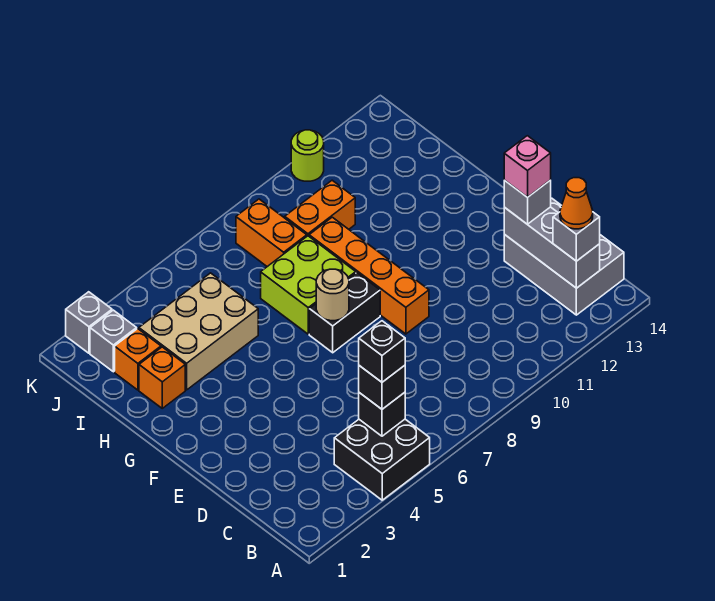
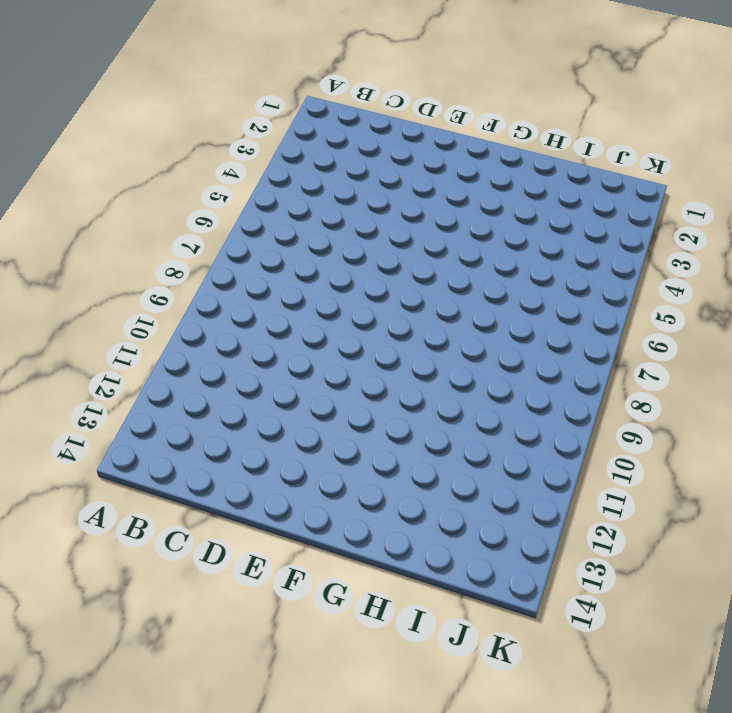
none -> black 2x2 brick [334,419,430,500]
none -> grey 2x3 brick [504,198,624,315]
none -> orange 1x4 brick [309,217,429,334]

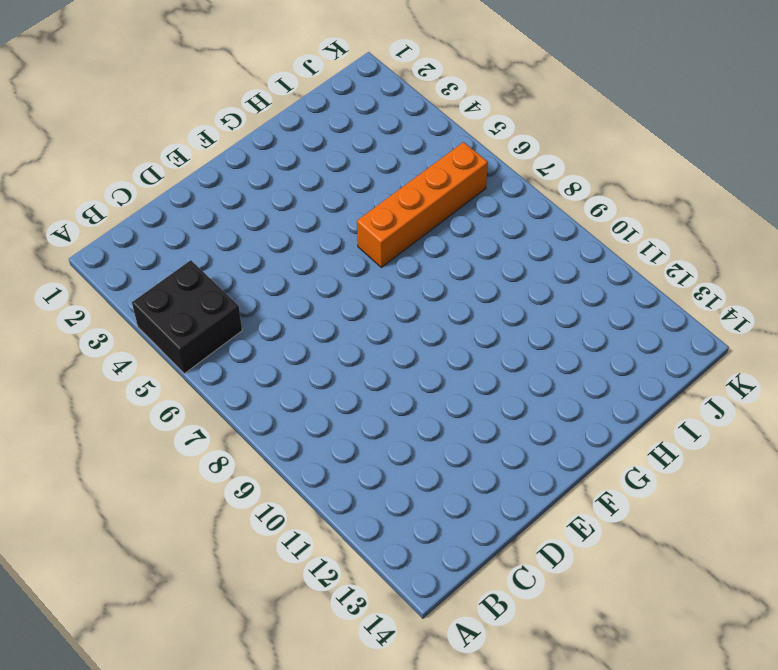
orange 1x4 brick [357,142,488,267] -> orange 1x4 brick moved to [309,217,429,334]
none -> grey 2x3 brick [504,198,624,315]
none -> black 1x2 brick [309,273,380,353]
none -> lime 2x2 brick [261,236,356,334]

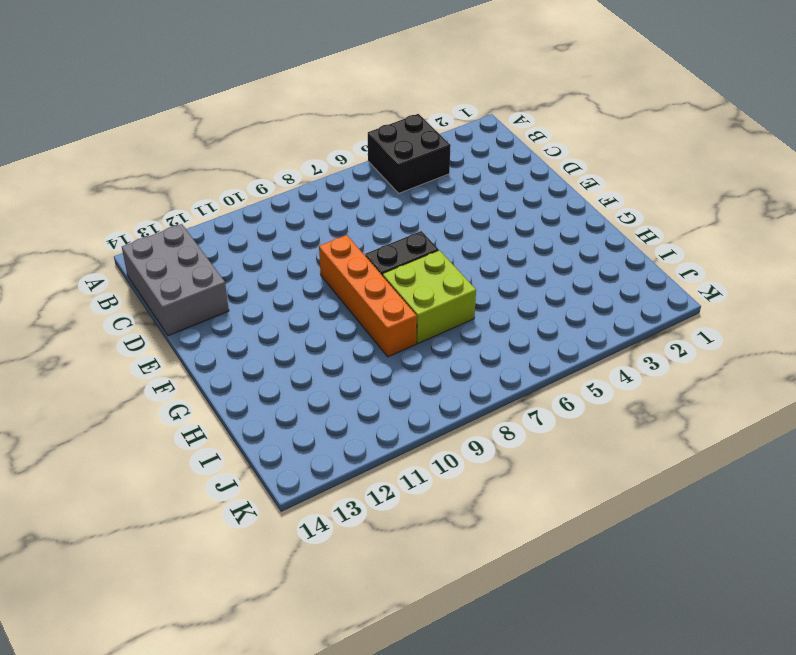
none -> orange 1x1 brick [139,347,185,408]
none -> tan 2x3 brick [139,273,258,390]
none -> orange 1x1 brick [115,329,161,390]

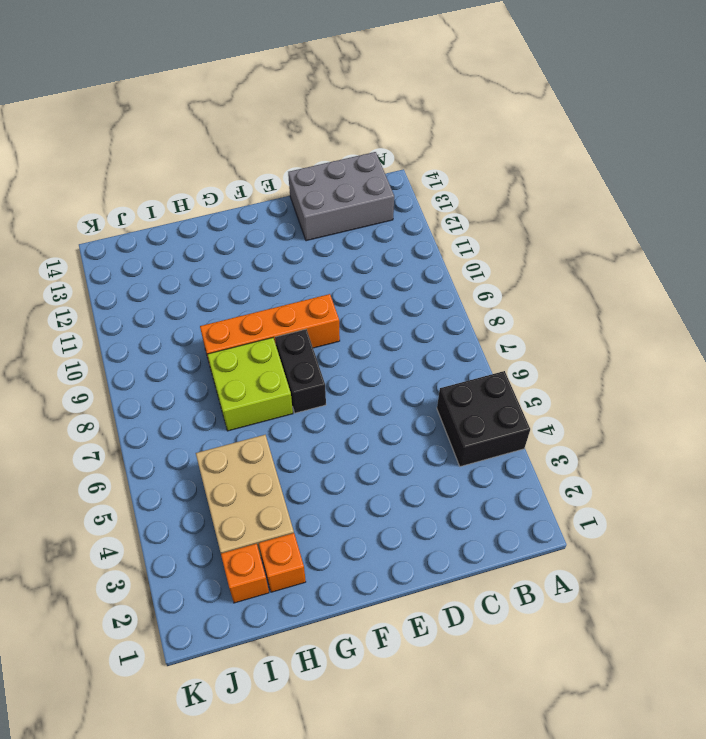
none -> orange 1x2 brick [236,199,307,267]
none -> orange 1x2 brick [285,180,355,236]
none -> grey 1x1 brick [90,310,137,372]

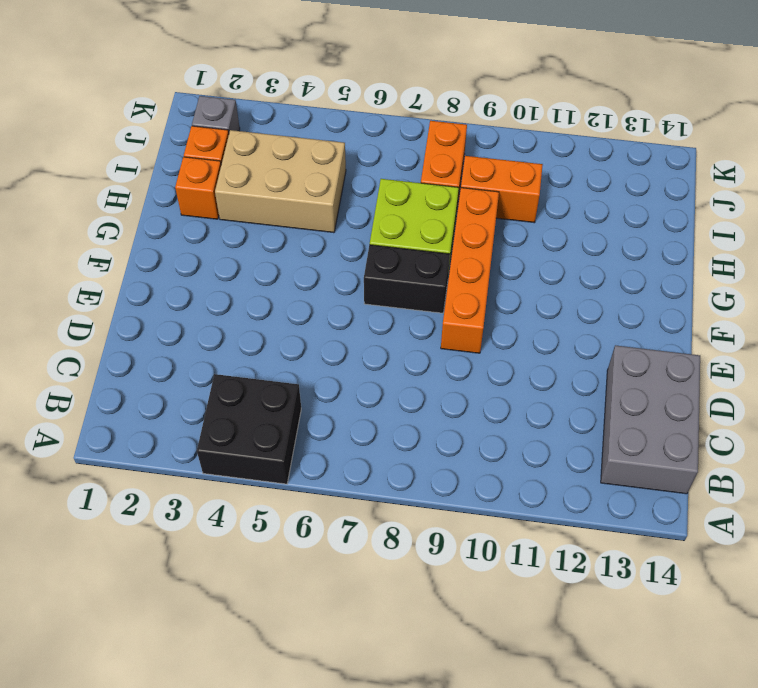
none -> grey 1x1 brick [66,292,112,353]
none -> lime 1x1 round brick [291,130,324,181]
none -> black 1x1 brick [359,392,405,436]

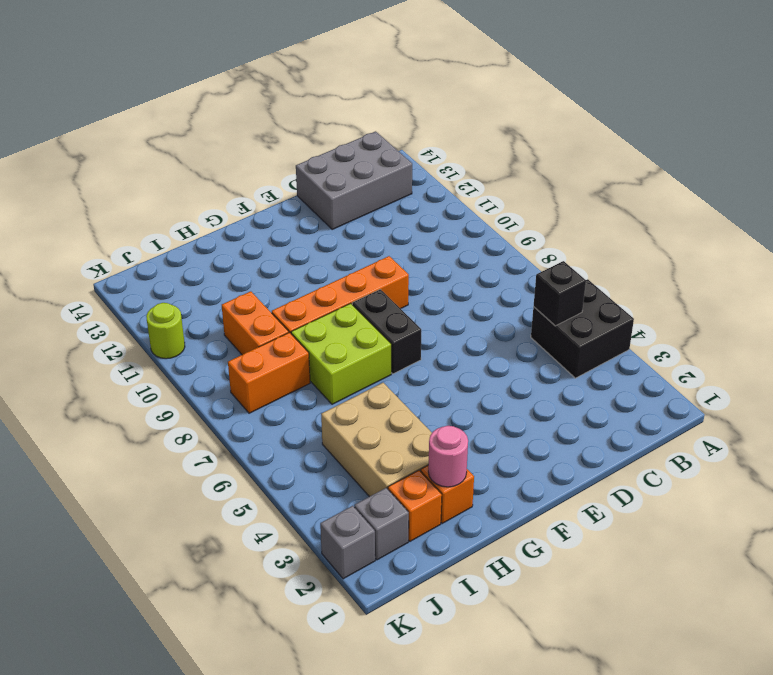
pink 1x1 round brick [428,426,468,487] -> none
none -> grey 1x3 brick [504,207,600,288]
none -> tan 1x1 round brick [316,269,349,321]
none -> black 1x1 brick [359,365,405,409]

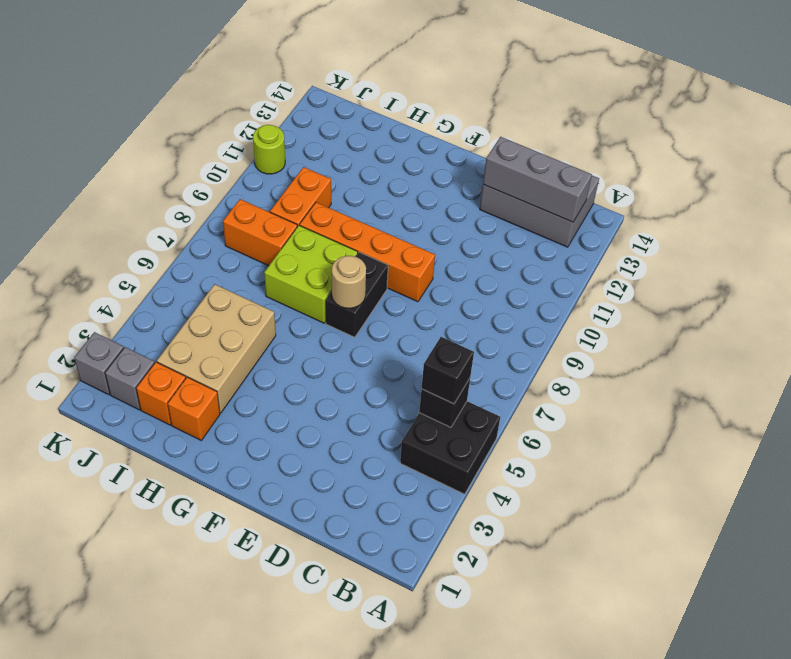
none -> grey 1x1 brick [553,212,600,261]
none -> grey 1x1 brick [504,180,551,224]
none -> black 1x1 brick [359,321,405,382]

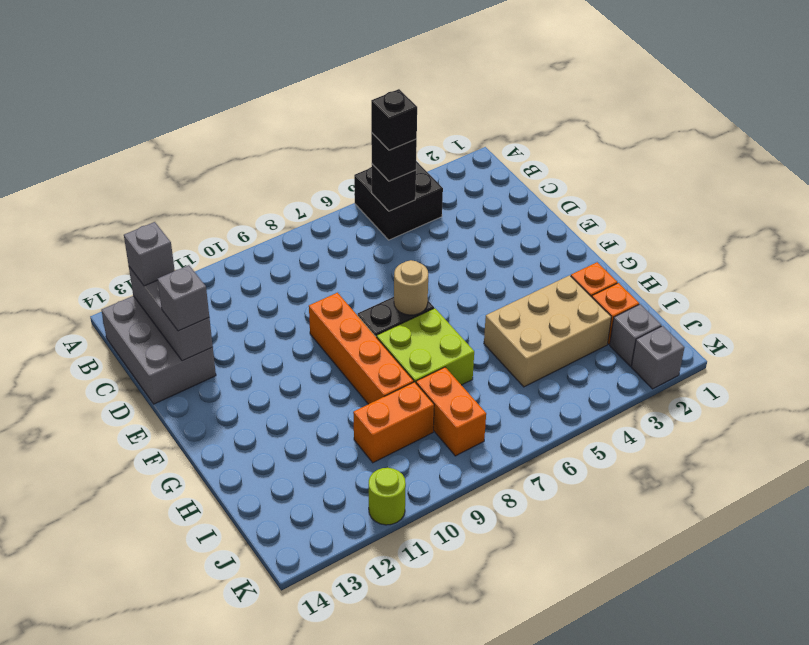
none -> orange 1x1 cone [560,178,593,229]
none -> pink 1x1 brick [504,136,551,197]

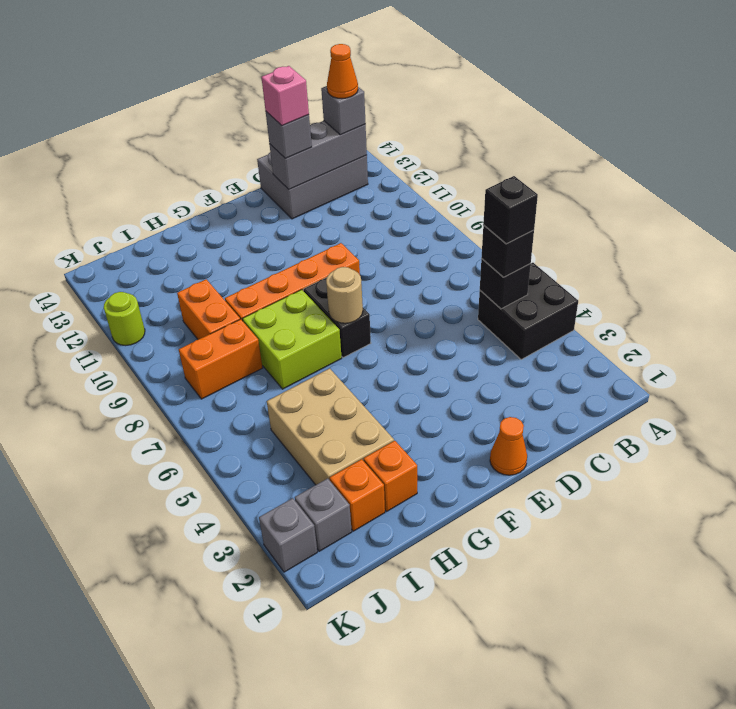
orange 1x1 cone [490,417,527,475] -> none

